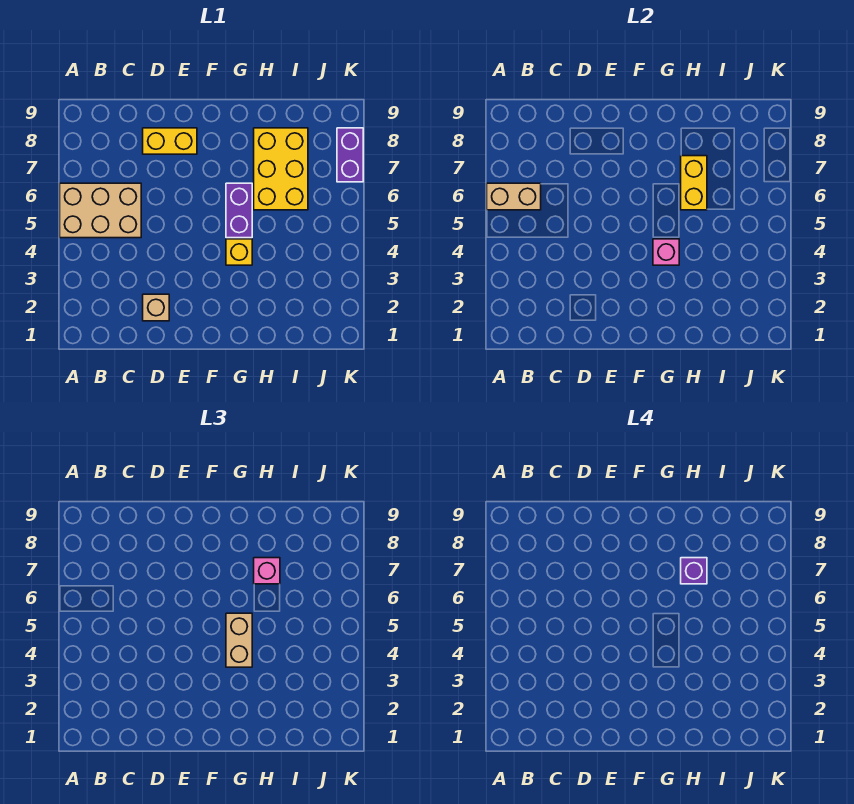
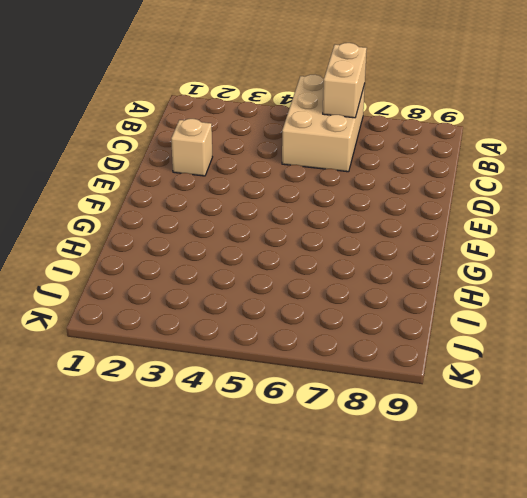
none -> yellow 1x2 brick [143,128,197,154]
none -> yellow 1x1 brick [226,239,252,265]
none -> purple 1x2 brick [226,183,252,238]

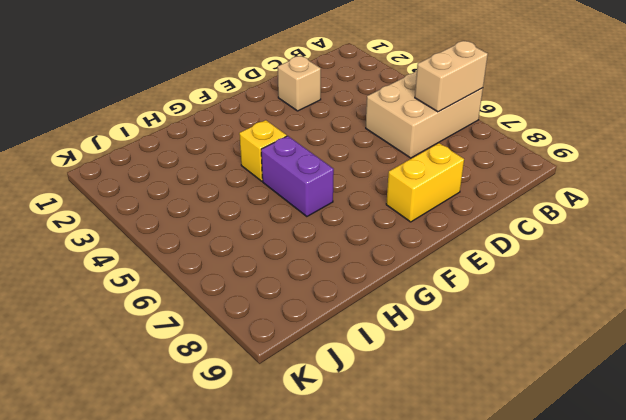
none -> yellow 2x3 brick [254,128,308,210]
none -> purple 1x2 brick [337,128,363,182]
none -> pink 1x1 brick [653,239,679,265]

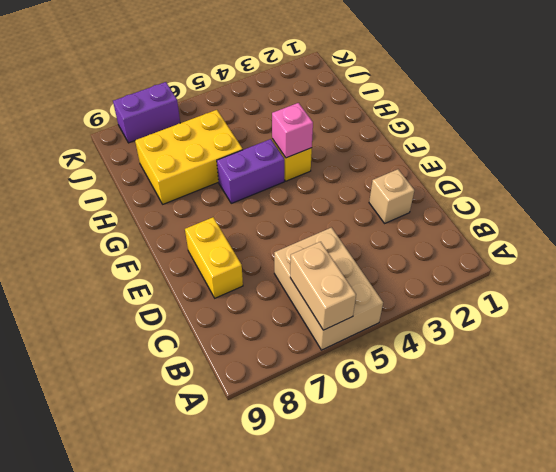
none -> yellow 1x2 brick [681,156,707,210]
none -> tan 1x2 brick [226,613,252,667]
none -> pink 1x1 brick [254,558,280,584]

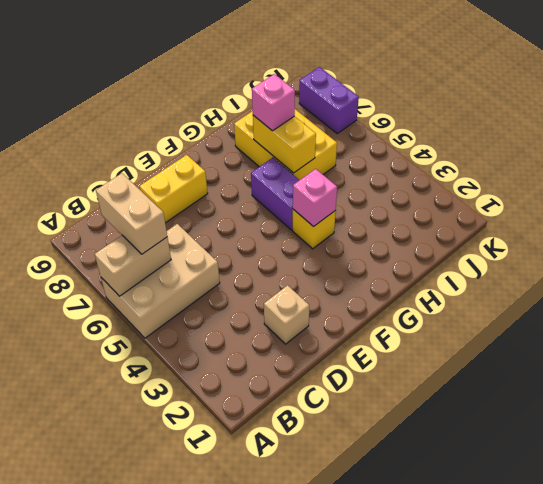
tan 1x2 brick [96,173,167,254] -> tan 1x2 brick moved to [226,613,252,667]
none -> purple 1x1 brick [681,558,707,584]

